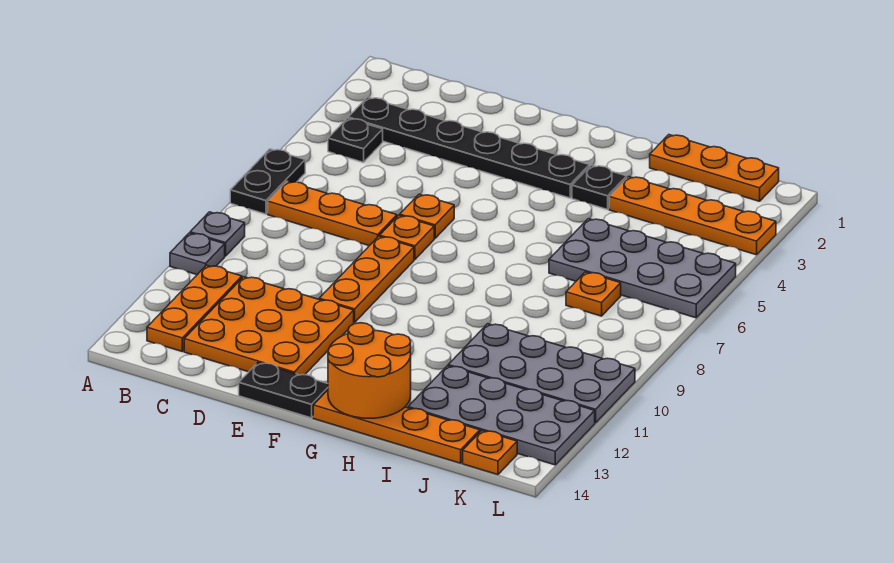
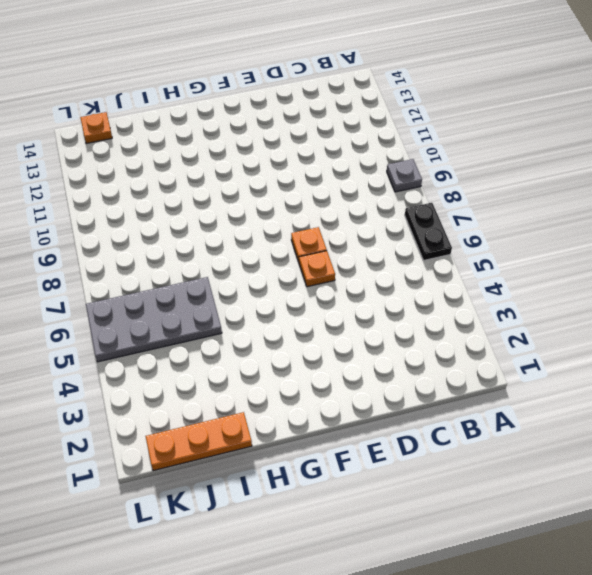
none -> grey 1x1 plate [170,233,225,275]
none -> black 1x6 plate [348,97,589,198]
none -> black 1x1 plate [328,118,383,162]

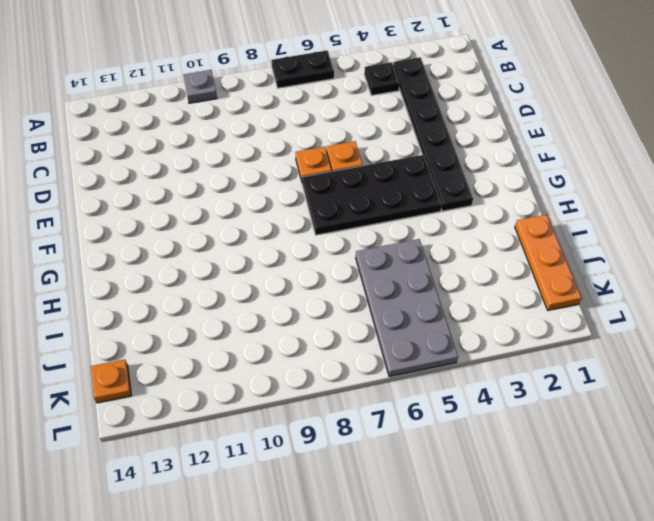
black 2x4 plate [302,155,442,235] -> none
none -> grey 1x1 plate [190,212,245,256]
none -> orange 1x3 plate [268,181,397,246]
none -> orange 1x3 plate [147,265,242,351]

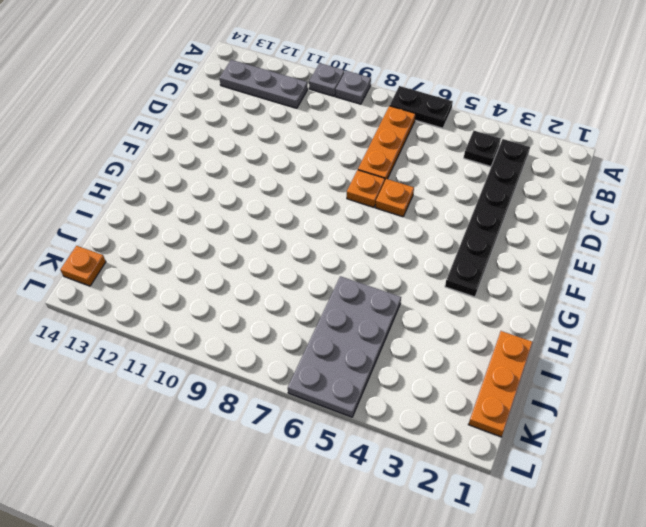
grey 1x3 plate [219,60,308,108] -> orange 1x3 plate [147,265,242,351]
none -> orange 3x3 plate [184,277,354,375]
none -> orange 1x3 plate [319,236,414,322]
none -> black 1x2 plate [239,363,328,418]

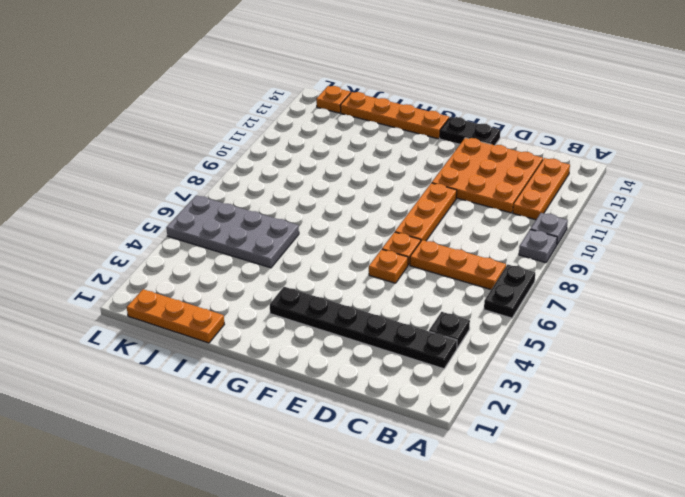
none -> black 1x1 plate [572,165,627,209]
none -> orange 1x4 plate [609,177,776,255]
none -> grey 2x4 plate [448,324,635,423]

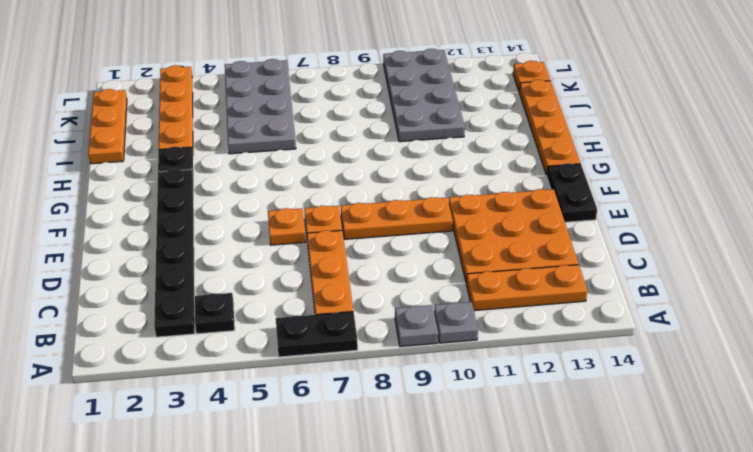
none -> grey 2x4 plate [408,366,595,465]
none -> orange 1x1 plate [566,272,621,316]
none -> orange 2x2 round brick [328,323,411,418]

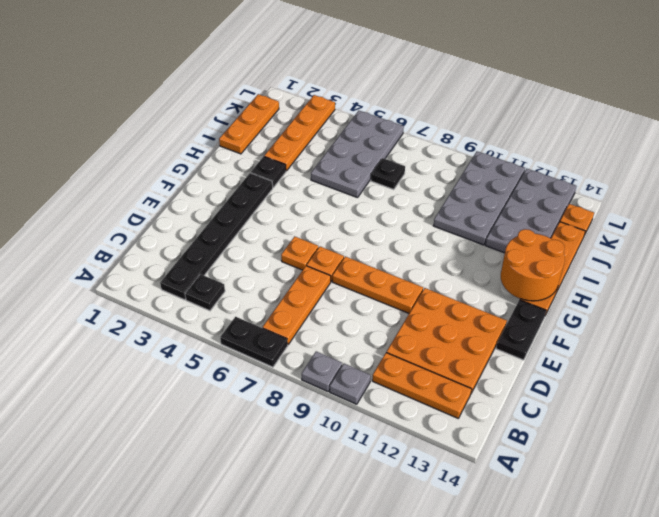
black 1x1 plate [371,158,405,190] -> orange 1x1 plate [566,272,621,316]

